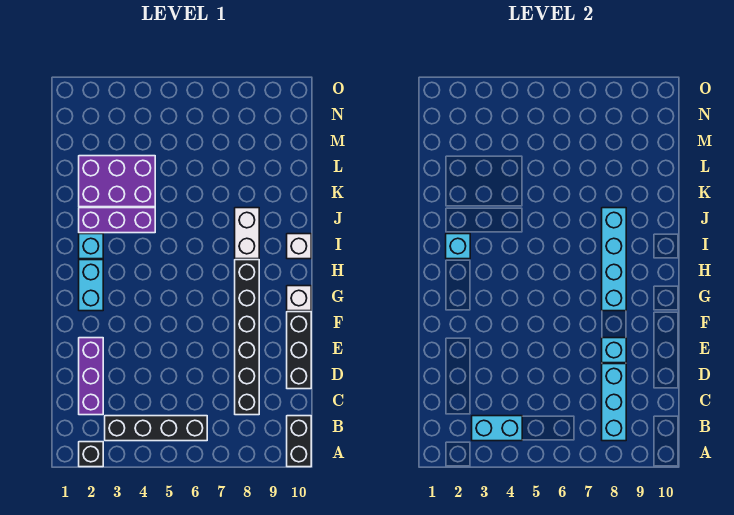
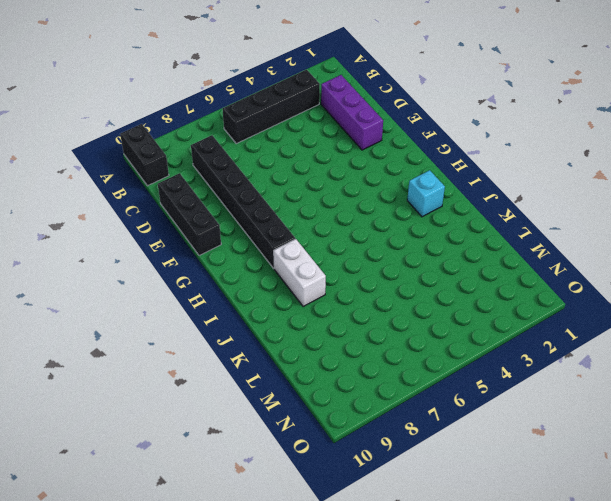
none -> black 1x1 brick [79,442,103,467]
none -> cyan 1x2 brick [79,260,103,311]
none -> white 1x1 brick [287,286,311,311]

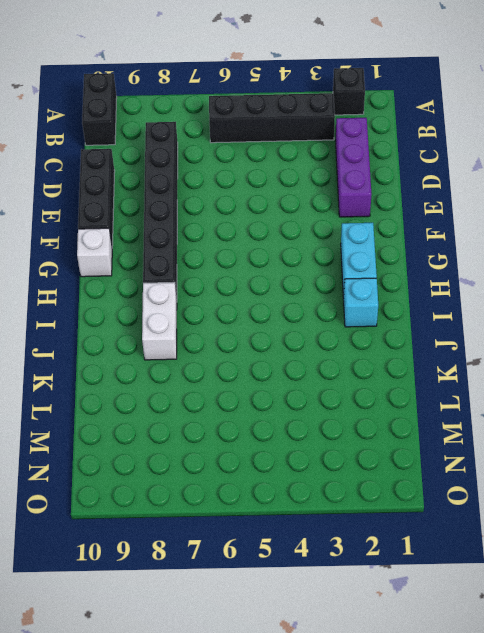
none -> white 1x1 brick [287,234,311,259]
none -> purple 1x3 brick [79,208,155,233]
none -> purple 2x3 brick [79,156,155,207]

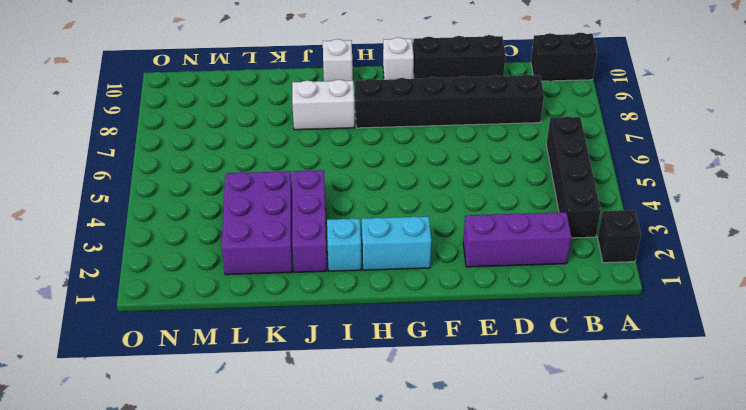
none -> cyan 1x2 brick [472,416,522,441]
none -> cyan 1x3 brick [602,364,626,441]
none -> cyan 1x1 brick [602,338,626,363]

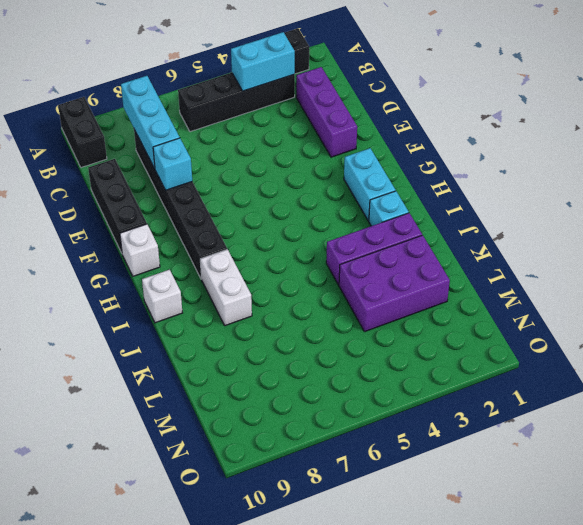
none -> cyan 1x4 brick [602,208,626,311]
none -> cyan 1x1 brick [446,234,470,259]

